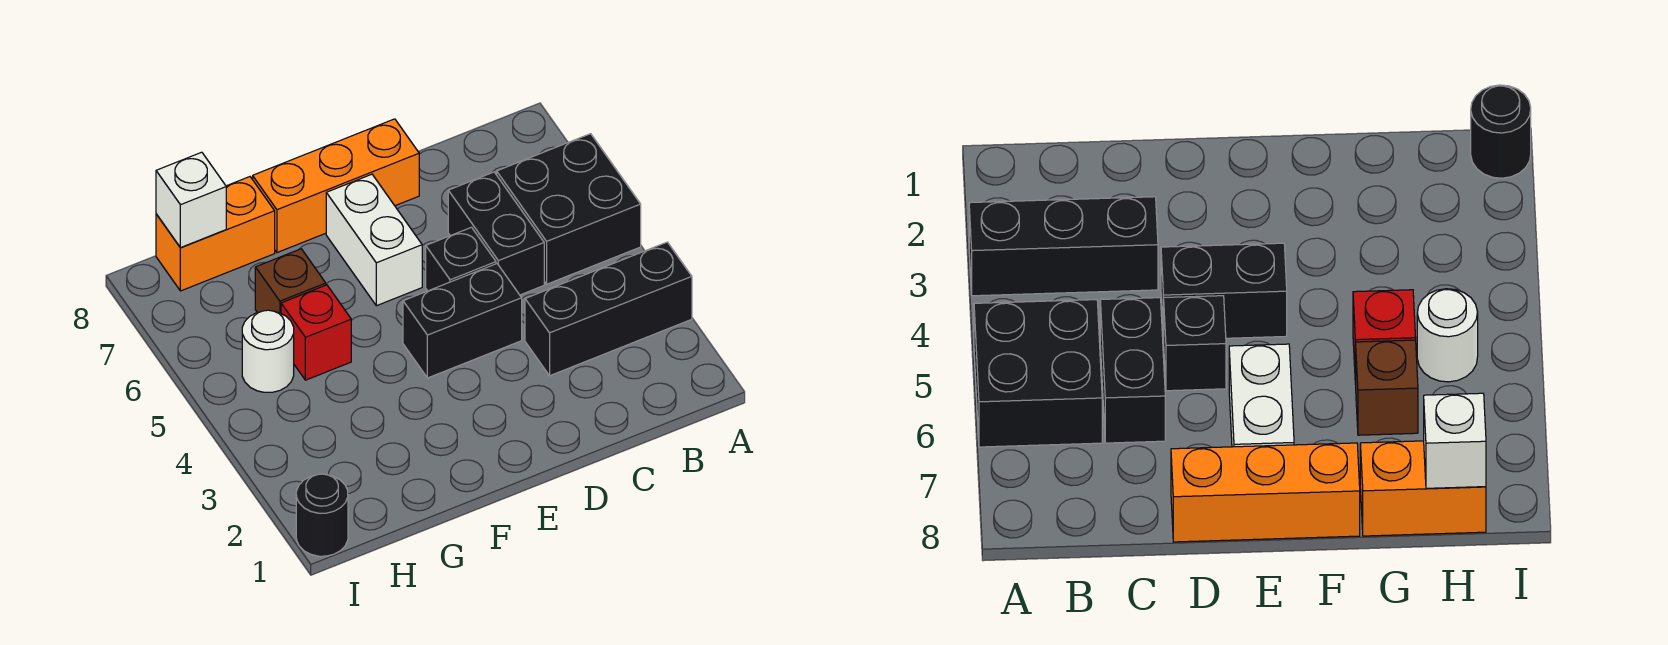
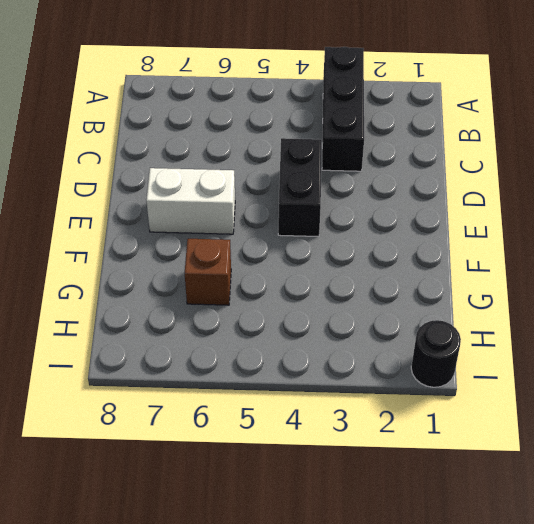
none -> black 2x2 brick [497,134,641,284]
none -> black 1x2 brick [448,172,544,295]
none -> black 1x1 brick [426,227,496,291]

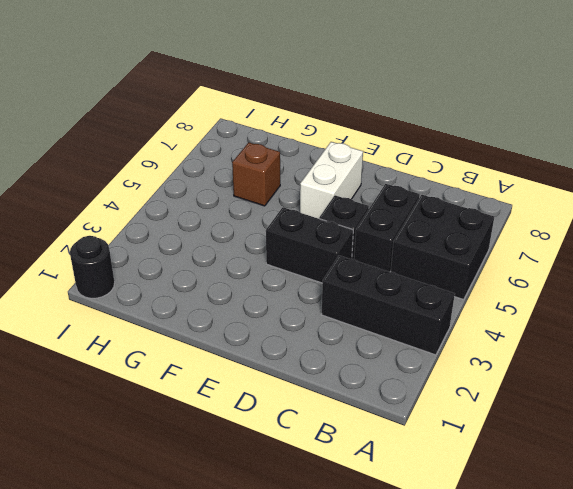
none -> orange 1x3 brick [253,119,419,253]
none -> red 1x1 brick [281,285,351,380]
none -> orange 1x2 brick [156,177,275,291]

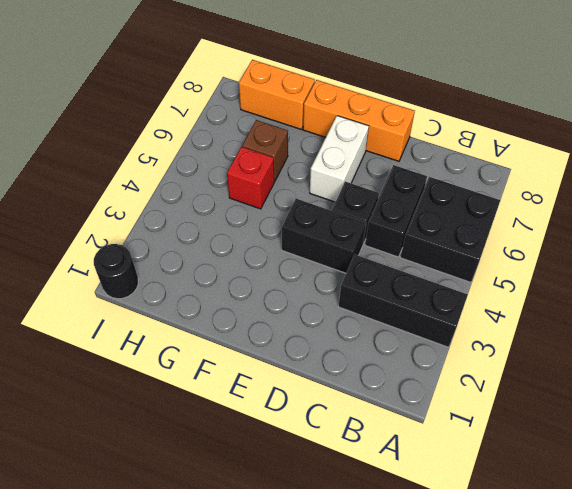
none -> white 1x1 round brick [242,310,294,392]
none -> white 1x1 brick [156,152,226,248]

